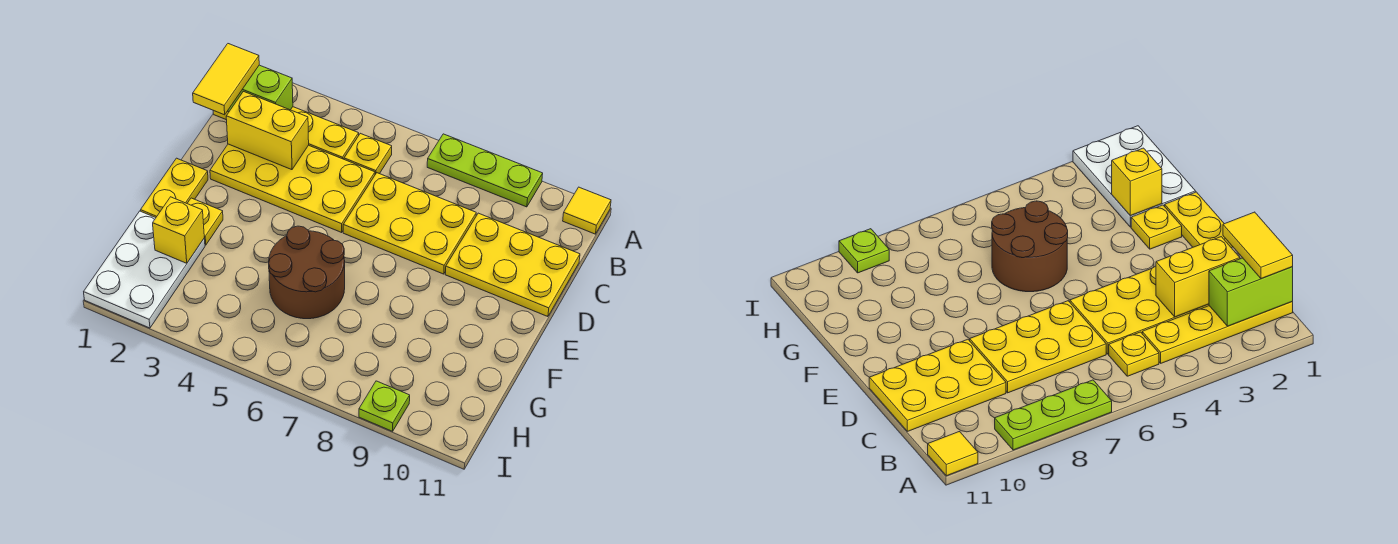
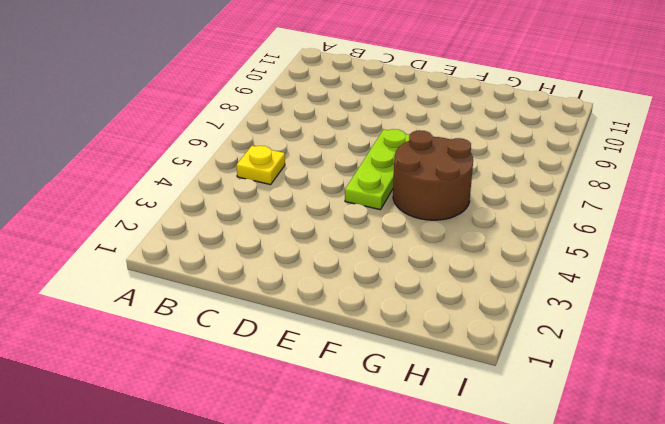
lime 1x3 plate [345,129,410,210] -> lime 1x3 plate moved to [427,134,543,207]
none -> yellow 1x1 tile [563,187,611,234]
none -> yellow 1x4 plate [213,107,359,159]
none -> yellow 2x4 plate [210,144,375,232]

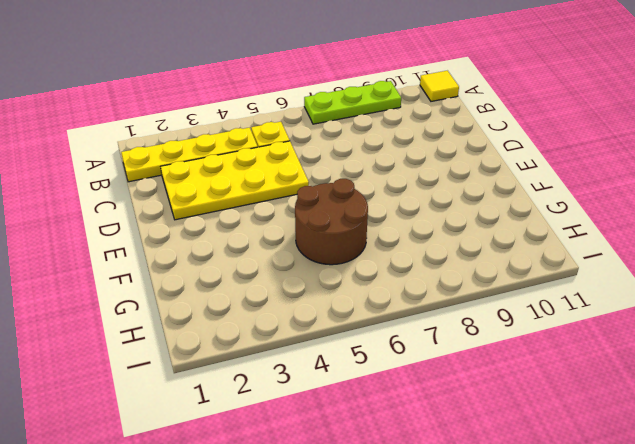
none -> yellow 2x3 plate [343,173,476,274]
none -> yellow 2x3 plate [445,213,580,317]
none -> yellow 1x2 plate [141,158,208,218]

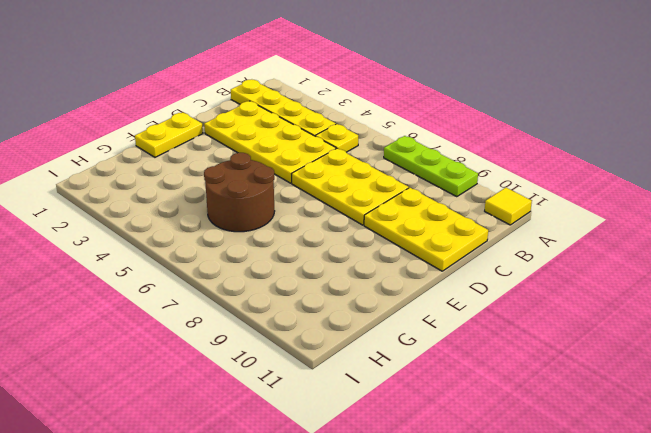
none -> yellow 1x1 plate [187,198,223,245]
none -> white 2x3 plate [84,211,205,328]
none -> lime 1x1 plate [359,381,410,431]

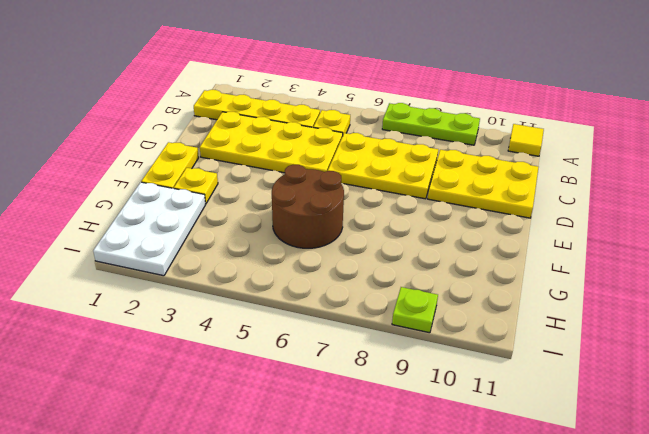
none -> lime 1x2 brick [228,65,293,112]
none -> yellow 1x2 brick [226,91,309,170]
none -> yellow 1x1 brick [153,197,204,263]

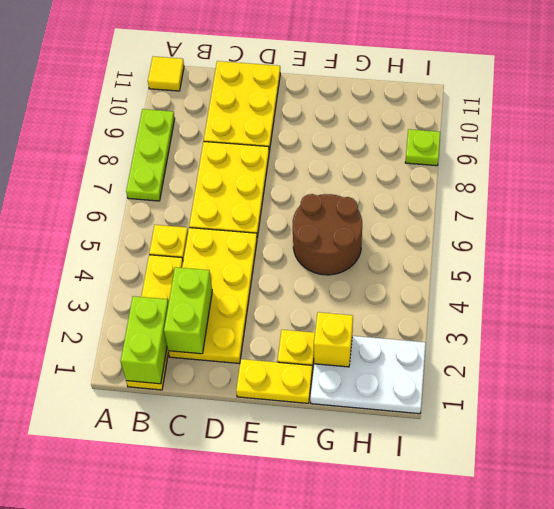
lime 1x2 brick [164,267,212,354] -> yellow 1x2 brick [226,91,309,170]
none -> yellow 1x2 tile [193,44,259,115]

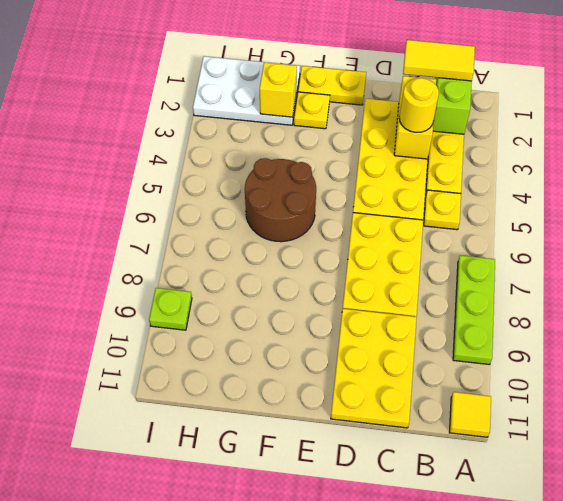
yellow 1x1 round brick [399,78,439,132] -> none

